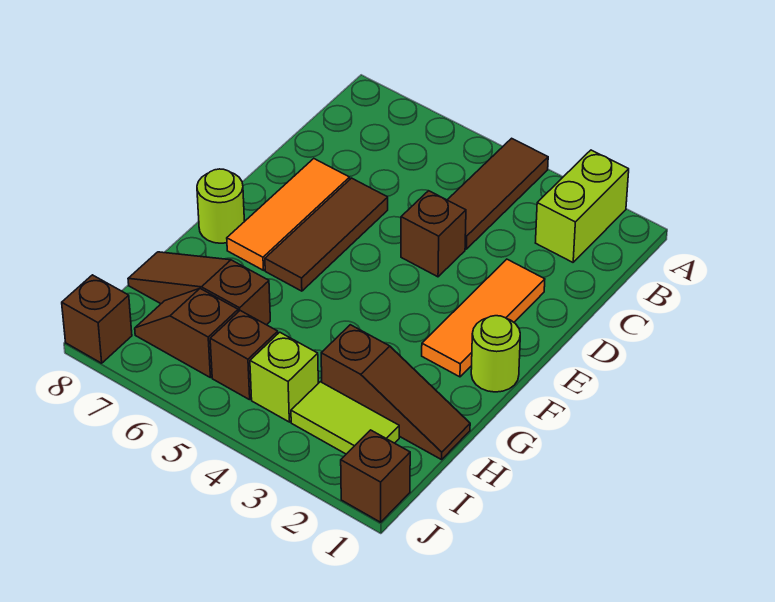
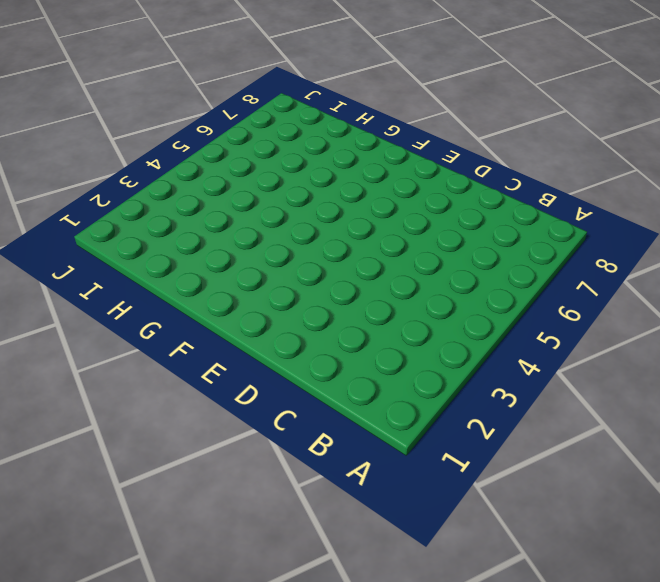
none -> lime 1x2 brick [536,150,629,262]
none -> brown 1x3 tile [448,138,548,249]
none -> orange 1x3 tile [422,259,545,377]

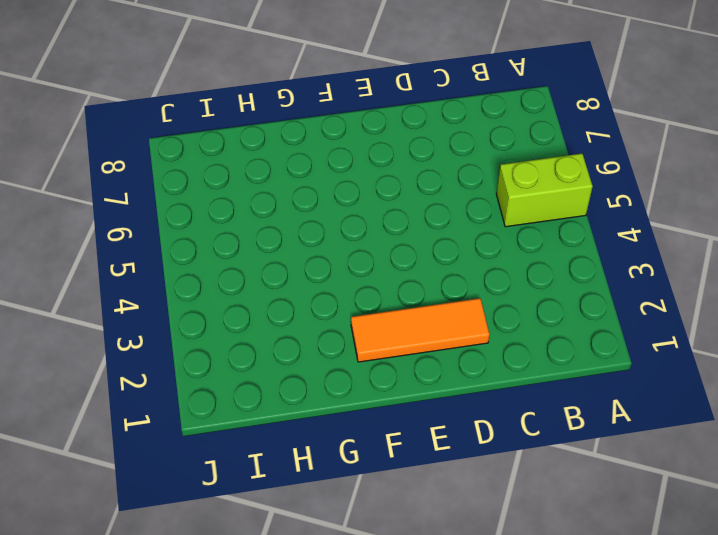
lime 1x2 brick [497,153,593,227] -> lime 1x2 brick moved to [536,150,629,262]
none -> brown 1x3 tile [448,138,548,249]
none -> brown 1x1 brick [401,191,466,277]
none -> brown 1x3 tile [265,178,388,291]

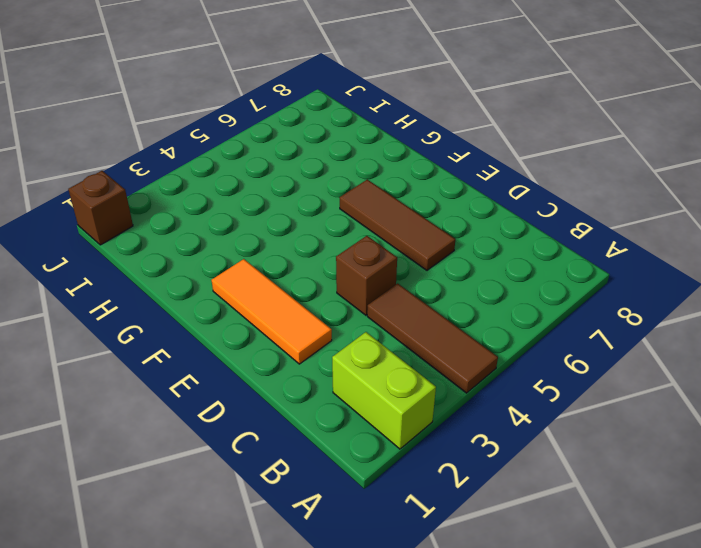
none -> orange 1x3 tile [227,159,350,270]
none -> lime 1x1 round brick [471,316,520,392]
none -> lime 1x1 round brick [197,169,244,243]

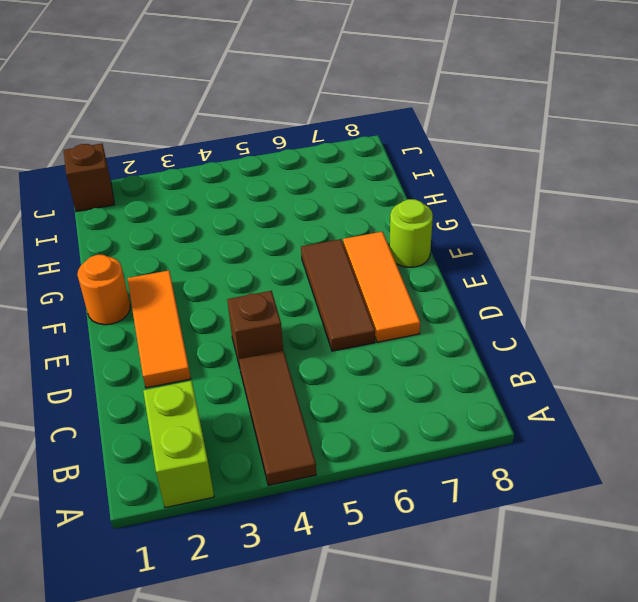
orange 1x1 round brick [77,255,130,325] -> lime 1x1 round brick [471,316,520,392]
none -> brown 1x3 slope [321,325,470,460]
none -> brown 1x3 slope [128,252,270,325]
none -> lime 1x2 tile [291,382,399,454]

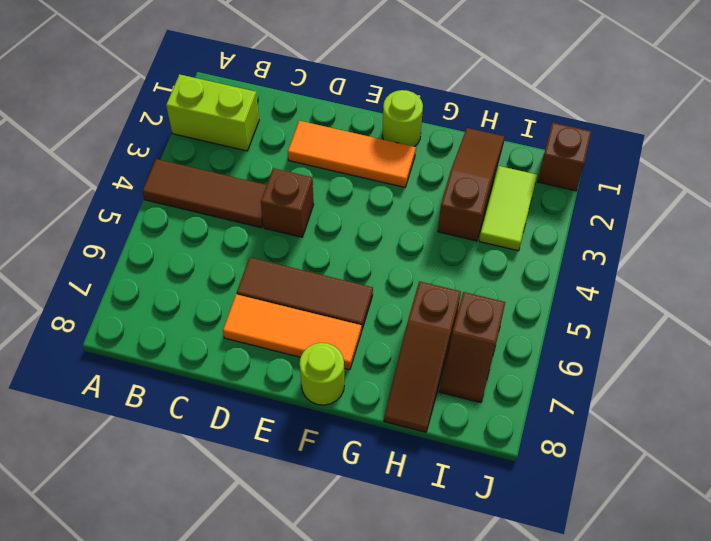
none -> lime 1x1 brick [250,332,318,422]
none -> brown 1x1 brick [210,311,278,400]
none -> brown 1x1 brick [62,275,132,363]

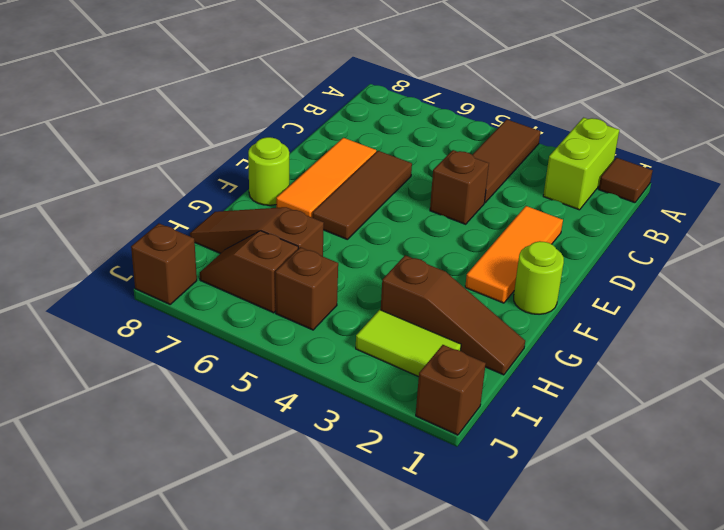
brown 1x1 tile [599,158,653,203] -> none
none -> lime 1x1 brick [250,332,318,422]

